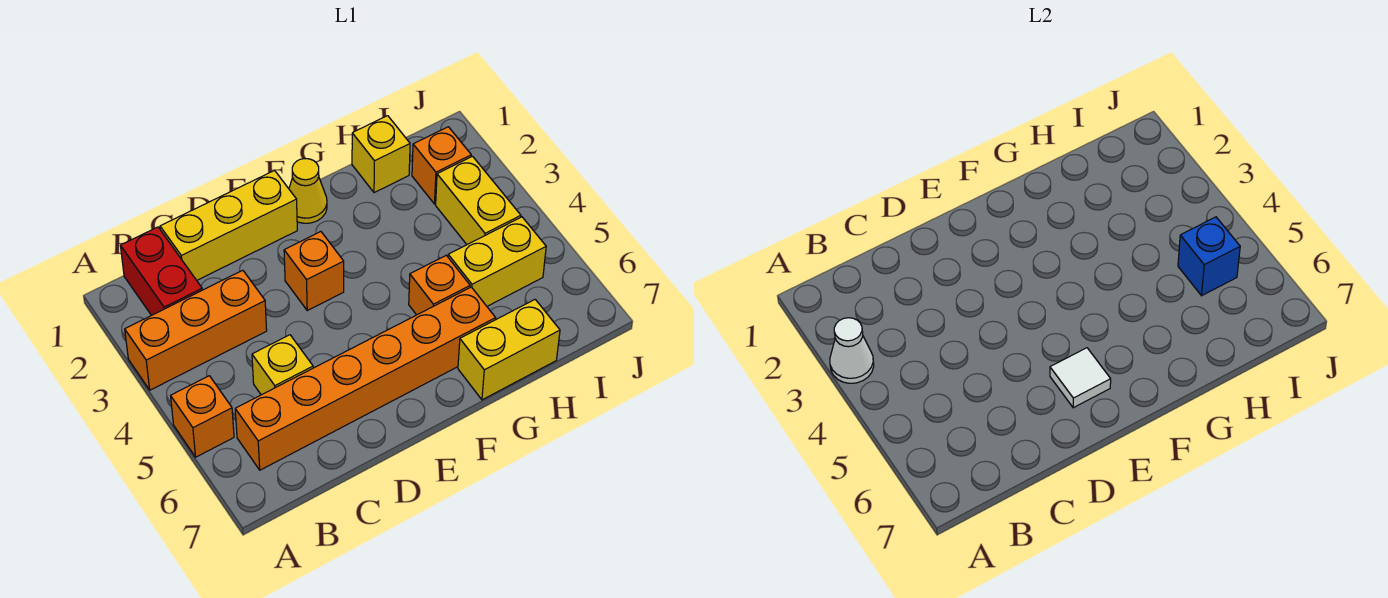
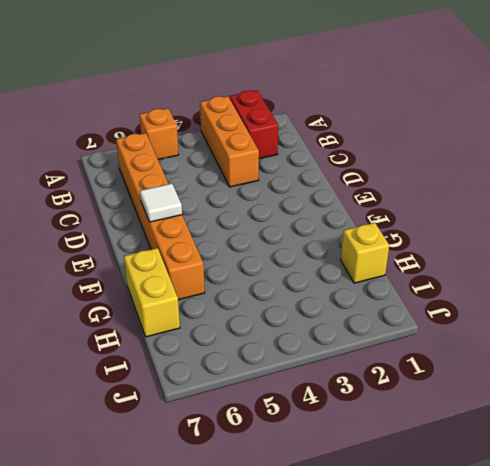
red 1x2 brick [230,90,278,159] -> red 1x2 brick turned to [120,227,202,315]
none -> yellow 1x3 brick [160,171,297,280]
none -> yellow 1x1 brick [252,335,313,395]
none -> orange 1x1 brick [284,232,344,310]

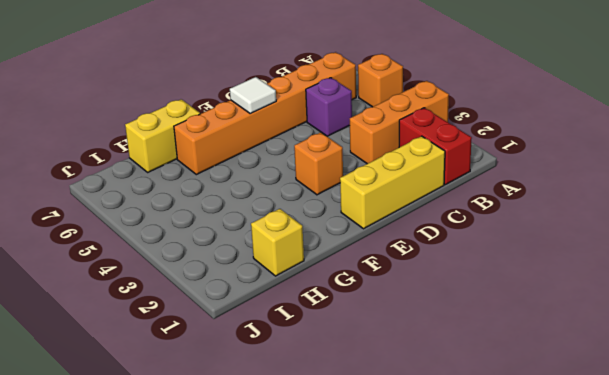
purple 1x1 brick [306,78,352,136] -> yellow 1x1 brick [252,335,313,395]
none -> yellow 1x1 cone [289,159,327,223]
none -> orange 1x1 brick [409,255,470,315]
none -> yellow 1x2 brick [448,217,546,306]

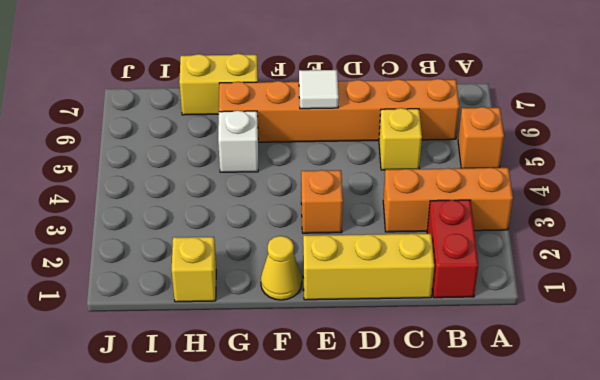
white 1x1 brick [218,110,258,172] -> orange 1x1 brick [409,255,470,315]
none -> yellow 1x2 brick [448,217,546,306]
none -> orange 1x1 brick [412,127,471,204]
none -> yellow 1x2 brick [436,156,521,244]

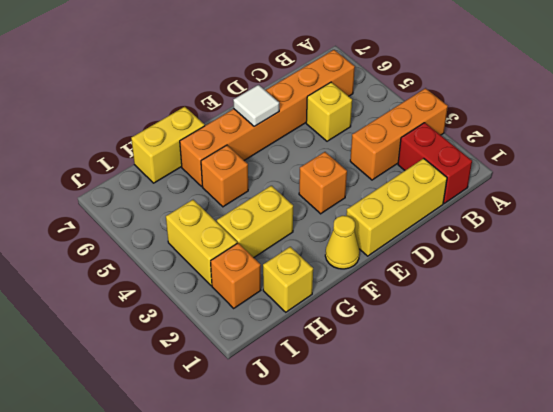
yellow 1x2 brick [217,186,293,258] -> yellow 1x2 brick moved to [448,217,546,306]
none -> orange 1x1 brick [171,376,234,457]
none -> white 1x1 cone [830,318,874,383]
none -> blue 1x1 brick [1178,217,1240,296]

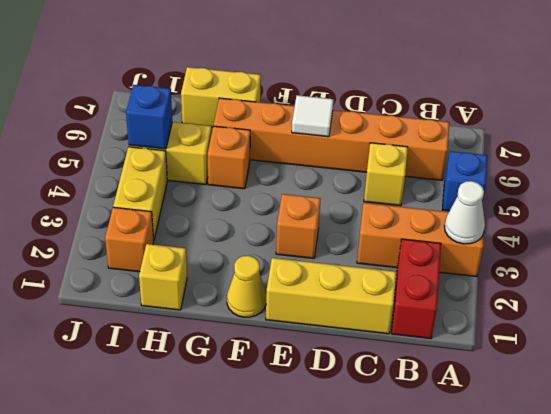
blue 1x1 brick [442,151,487,211] -> orange 1x1 brick [171,376,234,457]

